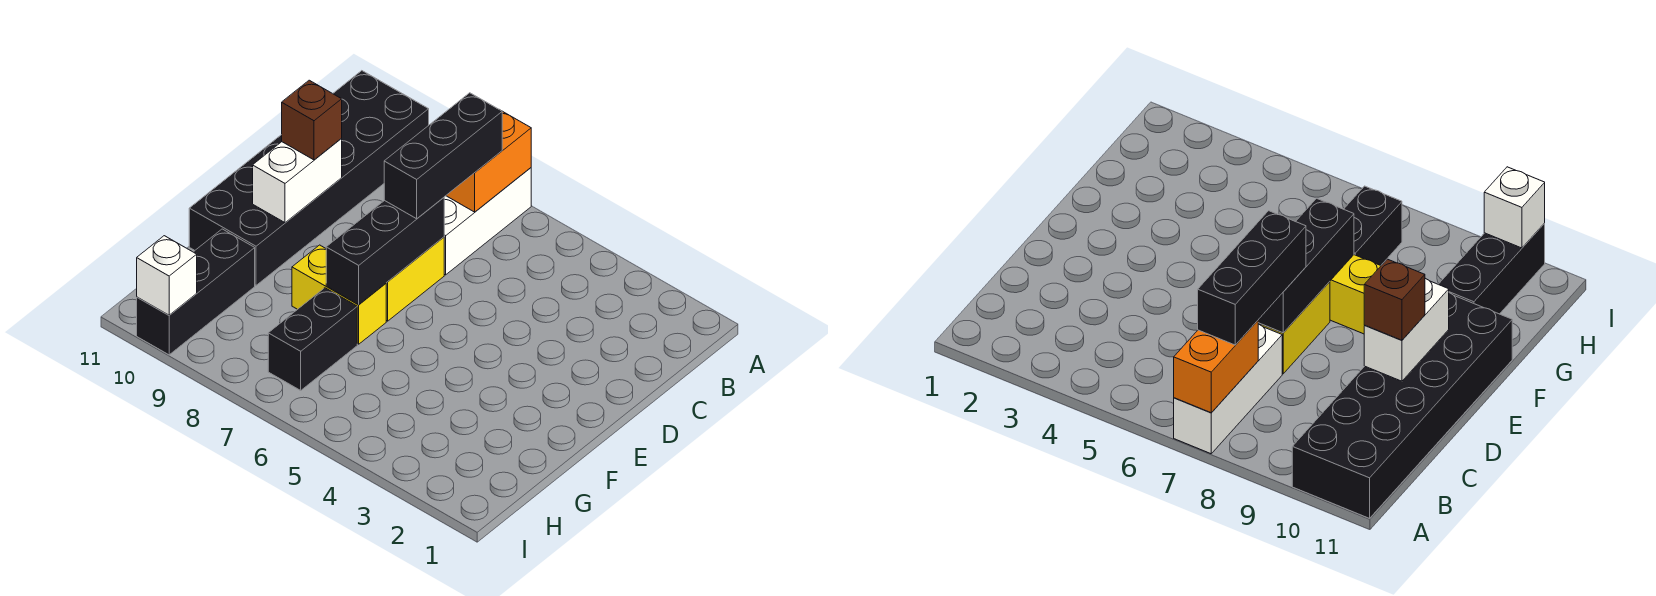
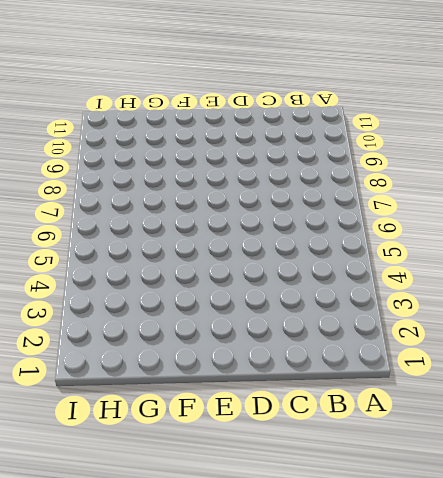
none -> white 1x3 brick [444,168,531,275]
none -> black 2x6 brick [189,71,429,285]
none -> yellow 1x2 brick [386,237,444,321]

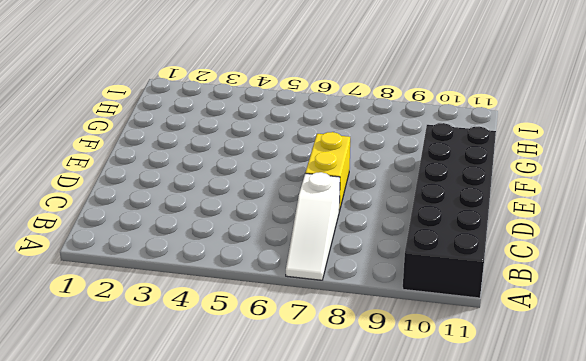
white 1x3 slope [286,172,340,280] -> white 1x3 brick [444,168,531,275]
none -> yellow 1x2 brick [292,245,386,344]
none -> black 1x2 brick [268,288,357,390]
none -> black 1x3 brick [137,229,255,355]

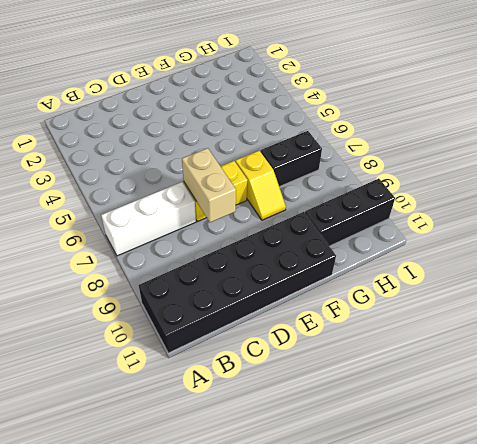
tan 1x2 brick [182,148,236,222] -> black 1x3 brick [326,198,444,304]
yellow 1x2 slope [235,151,286,220] -> yellow 1x2 brick [292,245,386,344]
none -> orange 1x2 brick [446,111,531,212]
none -> white 1x2 brick [253,138,342,223]
none -> white 1x1 brick [137,236,197,315]

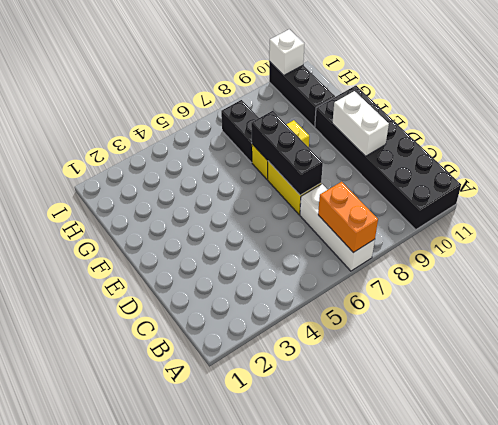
none -> black 1x3 brick [384,93,502,219]
none -> brown 1x1 brick [282,80,342,160]

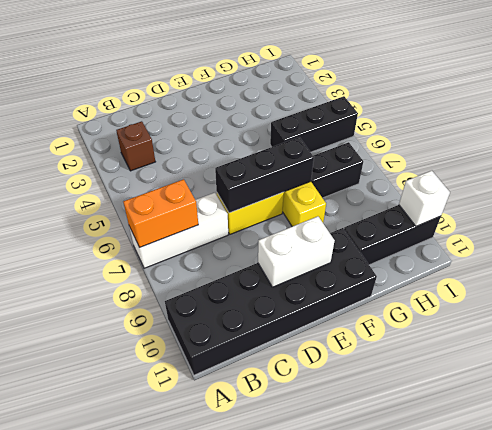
brown 1x1 brick [116,121,155,171] -> brown 1x1 brick moved to [282,80,342,160]
black 1x3 brick [270,96,358,152] -> black 1x3 brick moved to [384,93,502,219]

